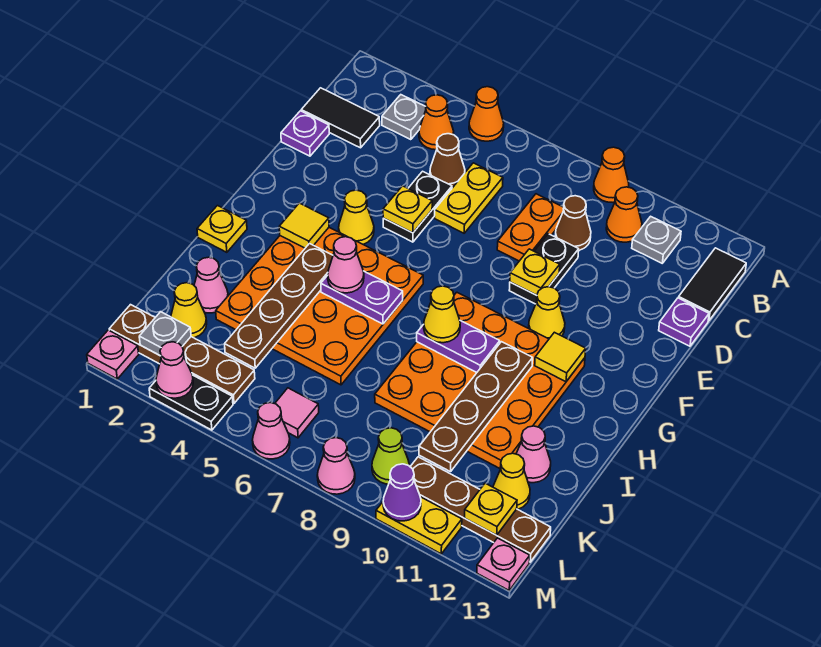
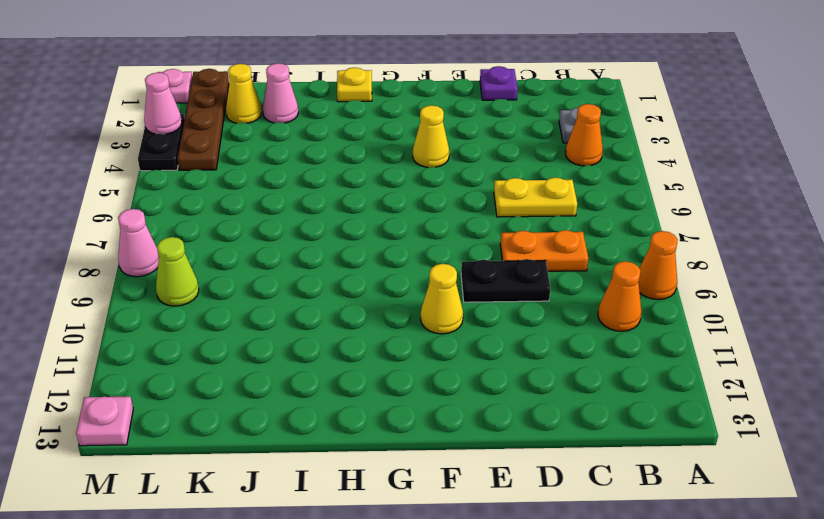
none -> orange 1x1 cone [469,87,504,141]
none -> grey 1x1 plate [632,216,681,263]
none -> black 1x2 tile [679,248,746,321]
none -> black 1x2 tile [301,88,380,148]

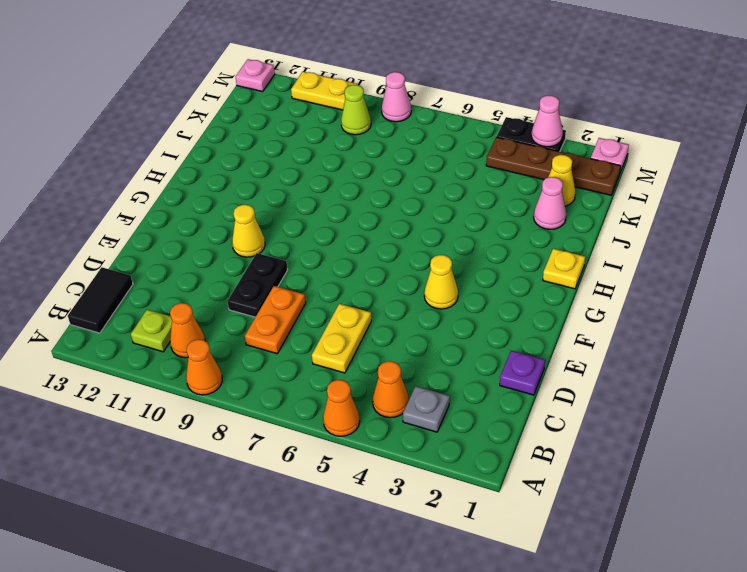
lime 1x1 plate [131,310,172,352] -> grey 1x1 plate [632,216,681,263]
none -> black 1x2 tile [301,88,380,148]
none -> brown 1x1 cone [430,134,465,188]
none -> brown 1x1 cone [555,196,591,250]
none -> black 1x2 plate [383,171,452,242]

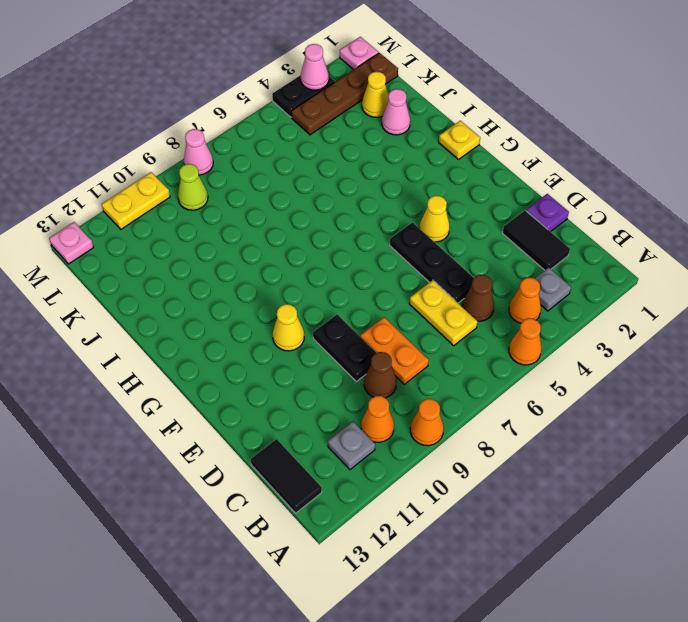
black 1x2 tile [503,210,570,270] -> black 1x2 tile turned to [301,88,380,148]
black 1x3 plate [390,222,474,303] -> black 1x2 plate [383,171,452,242]
none -> purple 1x1 plate [659,298,709,346]
none -> orange 4x4 plate [216,228,423,385]
none -> orange 4x4 plate [375,292,585,469]
none -> pink 1x1 cone [516,426,551,483]

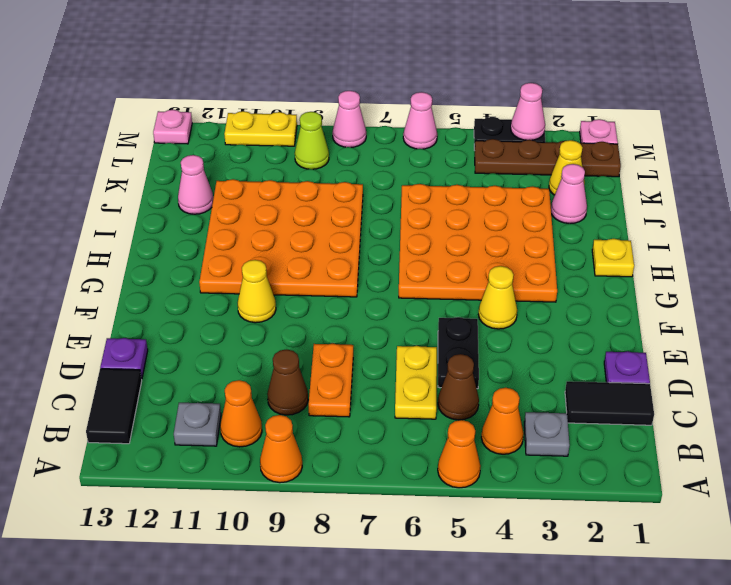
none -> black 1x2 plate [509,234,579,304]
none -> yellow 1x1 cone [493,453,530,509]
none -> pink 1x1 tile [275,388,319,438]
none -> brown 1x4 plate [410,457,551,562]

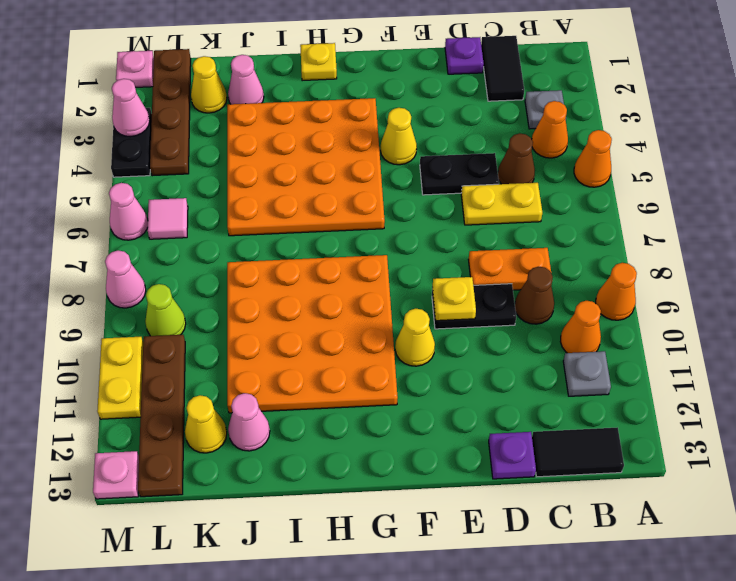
none -> yellow 1x1 plate [383,186,432,233]
none -> yellow 1x1 tile [279,203,329,248]
none -> yellow 1x1 tile [535,332,586,382]
none -> brown 1x4 plate [225,244,333,368]

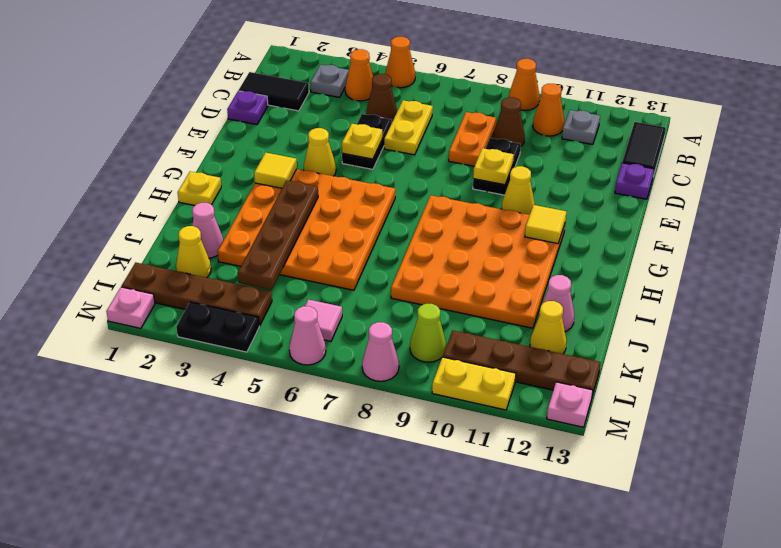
none -> purple 1x2 plate [321,271,403,324]
none -> purple 1x2 plate [417,321,500,372]
none -> brown 1x4 plate [419,342,533,472]
none -> grey 1x1 plate [139,312,191,356]

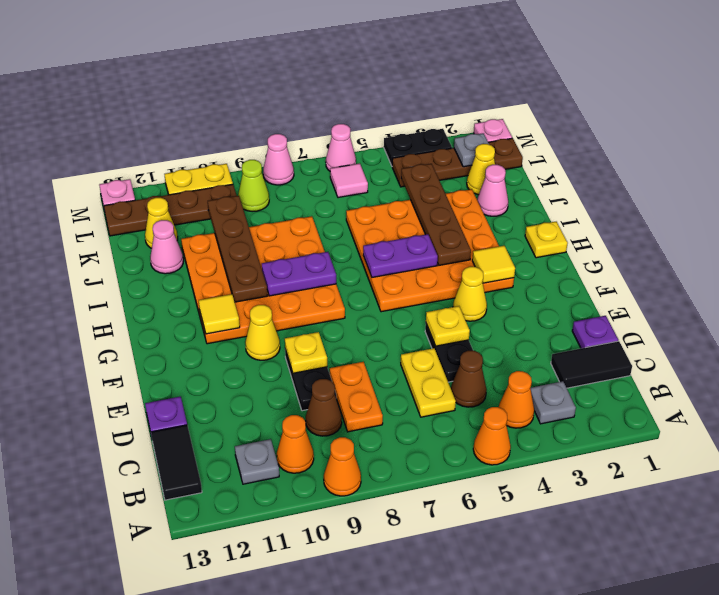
none -> yellow 1x1 plate [465,483,517,535]
none -> pink 1x1 cone [156,342,193,398]
none -> purple 1x1 cone [383,464,421,521]
none -> pink 1x1 cone [328,237,364,293]

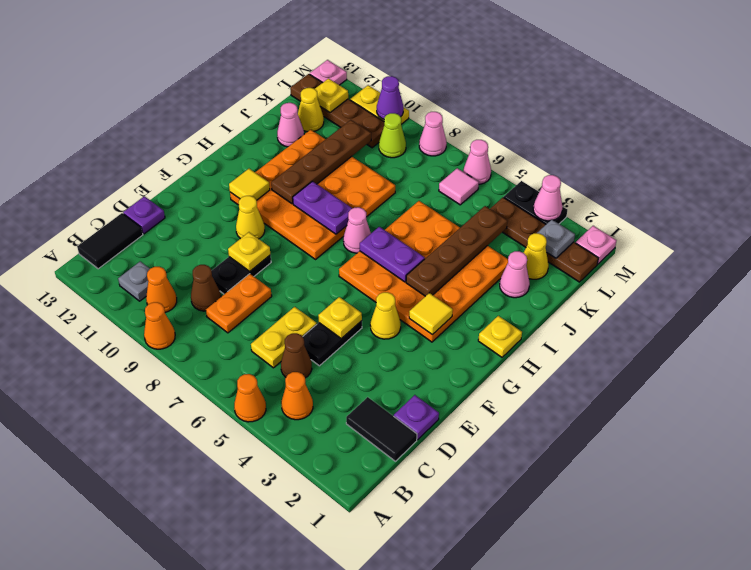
pink 1x1 cone [343,207,371,253] -> pink 1x1 cone moved to [328,237,364,293]
none -> grey 1x1 plate [382,95,426,140]
none -> yellow 1x1 cone [424,286,460,343]

